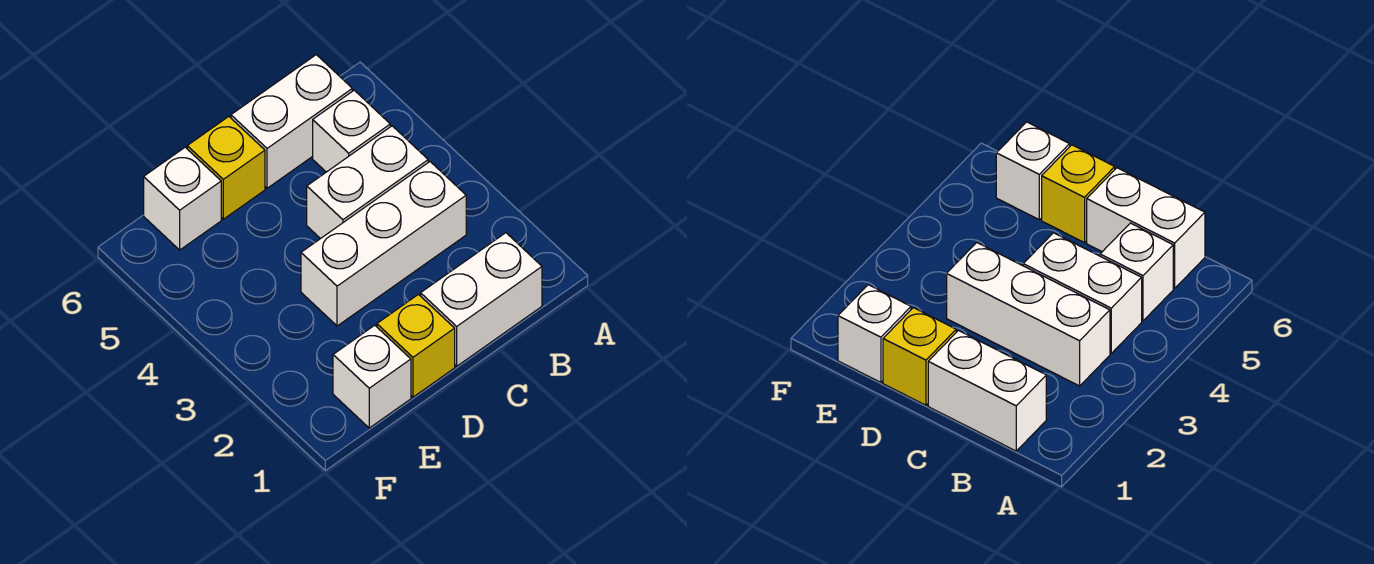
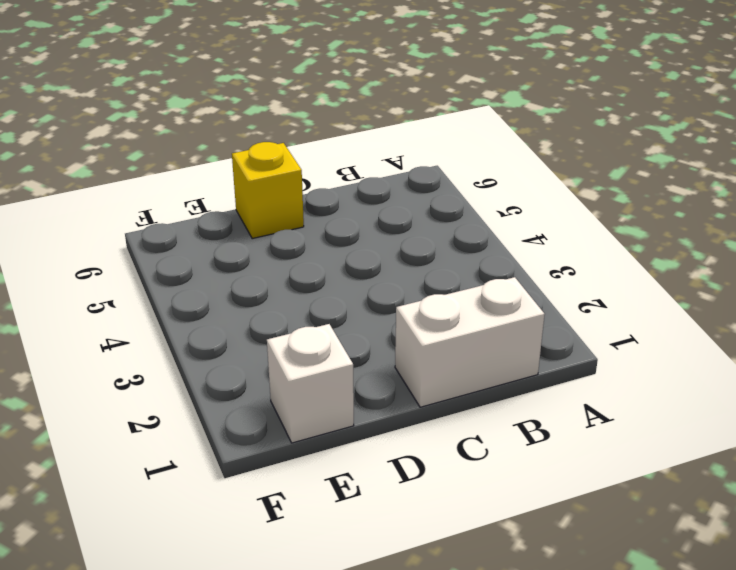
none -> white 1x3 brick [301,162,466,326]
none -> white 1x2 brick [307,126,428,239]

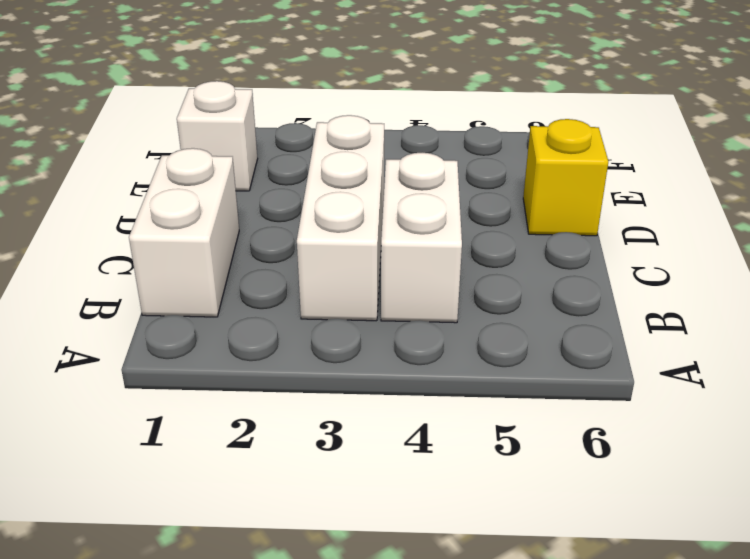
none -> white 1x1 brick [313,90,390,172]
none -> white 1x2 brick [231,55,352,188]

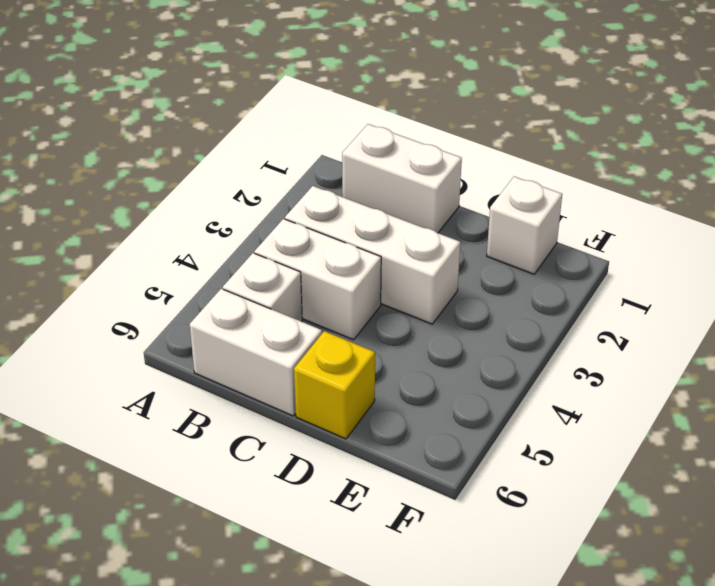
none -> yellow 1x1 brick [377,294,455,397]
none -> white 1x1 brick [144,147,221,250]

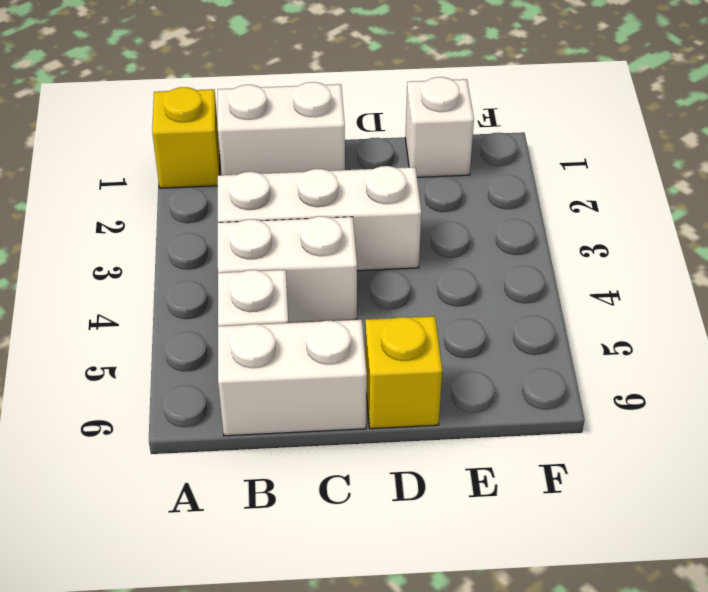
yellow 1x1 brick [152,87,220,188] -> yellow 1x1 brick moved to [377,294,455,397]
none -> white 1x1 brick [144,147,221,250]

